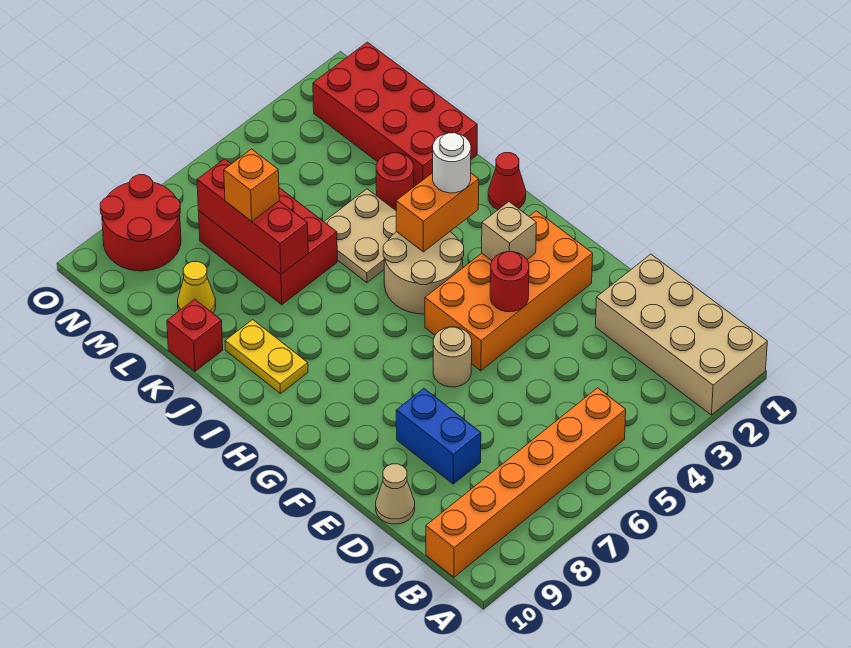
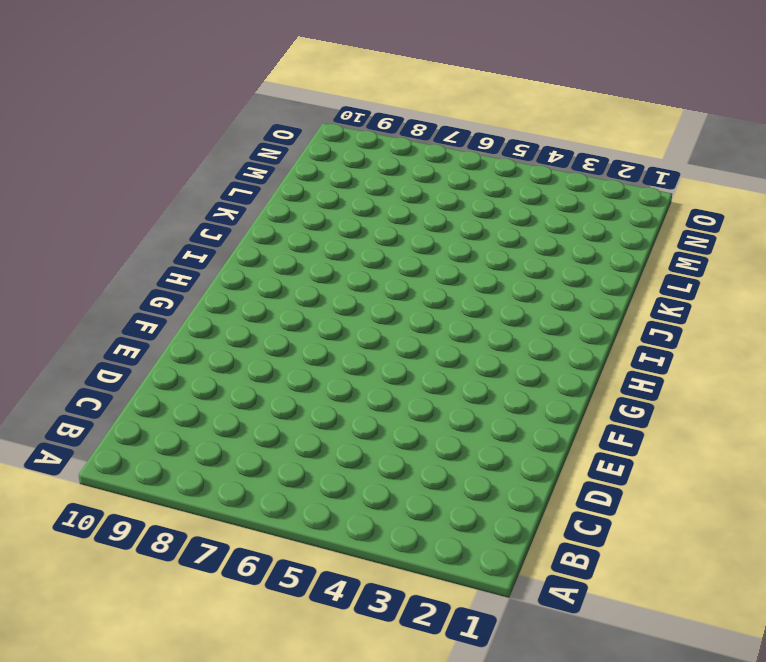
none -> tan 2x4 brick [596,254,767,415]
none -> orange 1x6 brick [426,388,626,577]
none -> blue 1x2 brick [396,388,481,484]

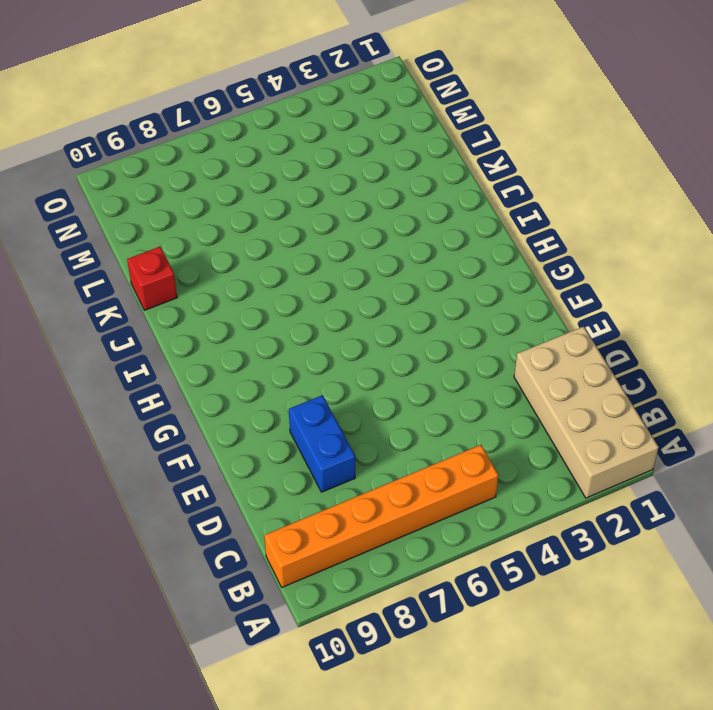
none -> tan 1x1 cone [376,464,415,524]
none -> orange 2x4 brick [425,211,593,371]
none -> tan 1x1 round brick [433,327,472,387]

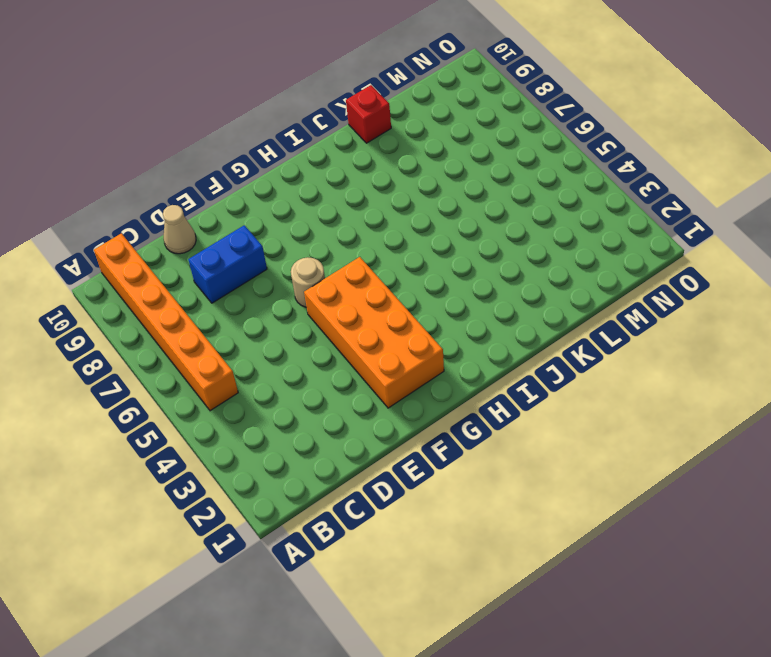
none -> tan 2x4 brick [596,254,767,415]
none -> tan 2x2 round brick [383,232,464,314]
none -> red 1x1 cone [488,153,526,210]

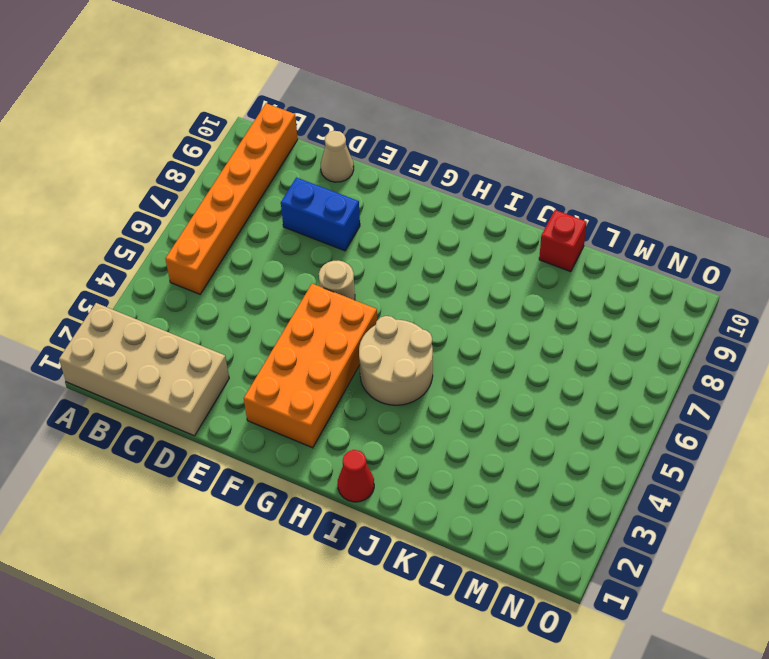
none -> yellow 1x2 plate [225,320,308,394]
none -> tan 2x2 plate [324,189,396,283]
none -> red 2x4 brick [313,42,477,187]

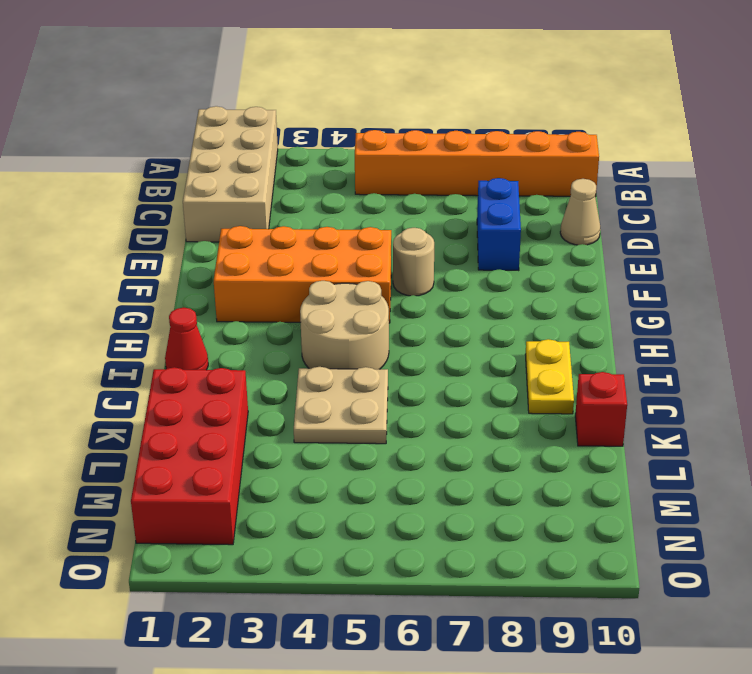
none -> red 1x1 round brick [376,153,414,210]
none -> red 2x3 brick [199,188,337,305]
none -> yellow 1x1 cone [178,262,216,313]

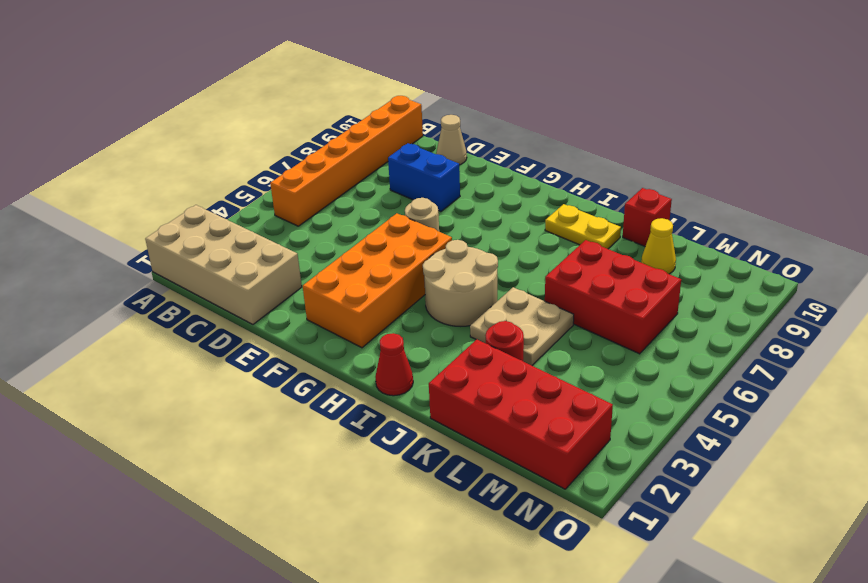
none -> red 2x2 round brick [100,175,181,271]
none -> red 1x1 round brick [490,252,529,312]
none -> tan 1x1 brick [482,202,536,261]

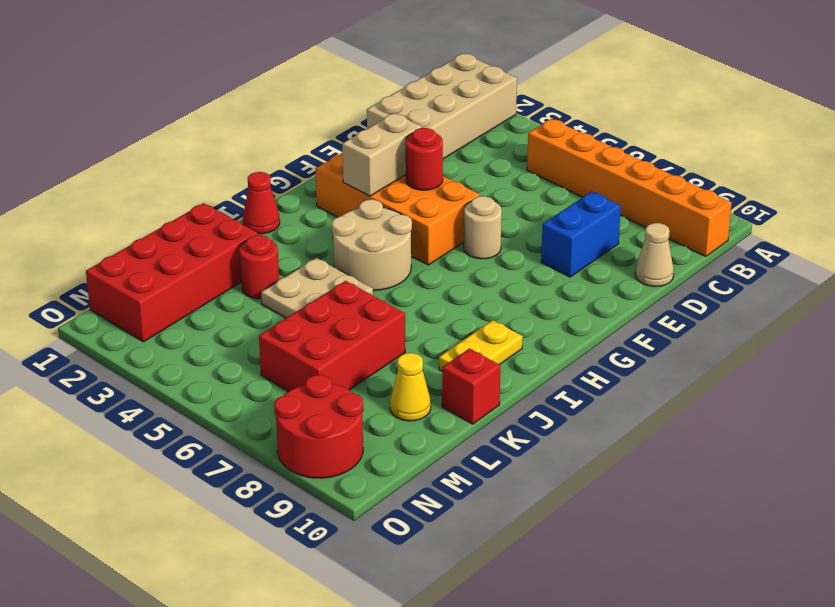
tan 1x2 brick [342,113,422,196] -> tan 1x1 brick [482,202,536,261]
none -> orange 1x2 brick [396,173,479,252]
none -> red 1x3 brick [197,159,308,274]
none -> white 1x1 round brick [433,133,471,193]

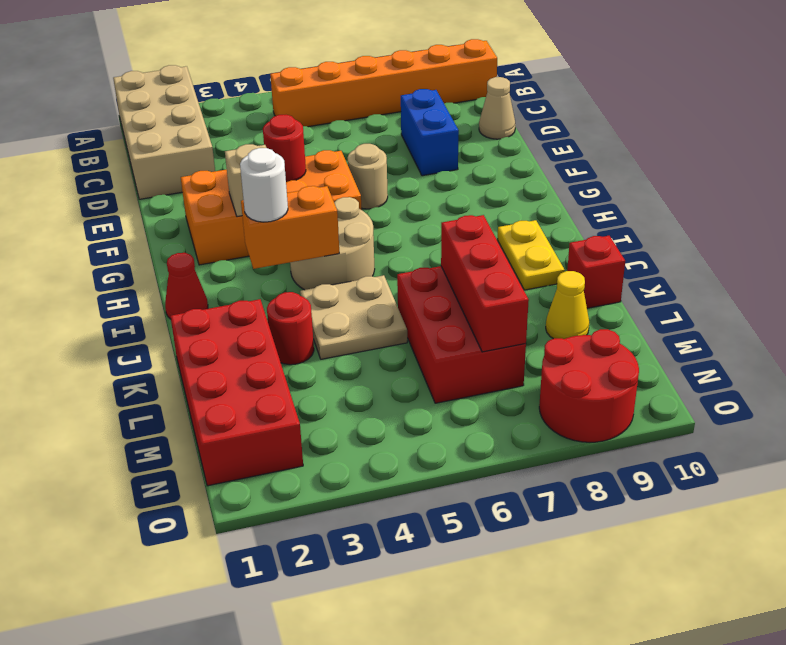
none -> orange 1x1 brick [224,149,279,221]

